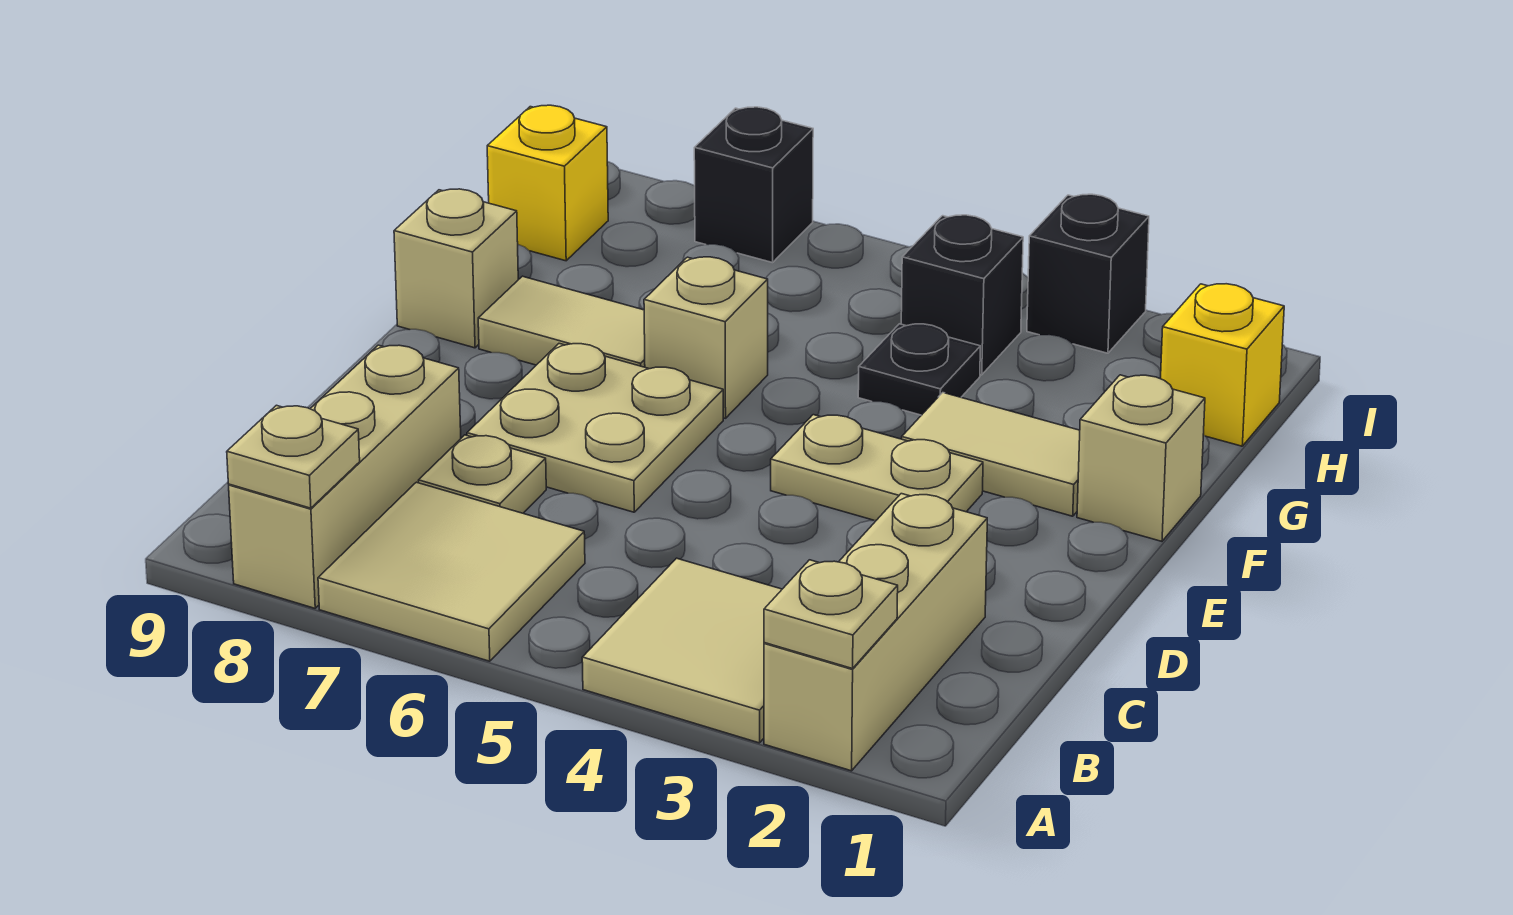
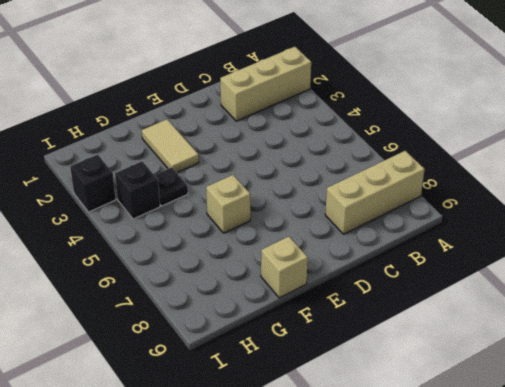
none -> tan 2x2 tile [582,558,782,743]
none -> tan 2x2 tile [318,482,585,661]
none -> tan 1x1 plate [419,435,546,513]

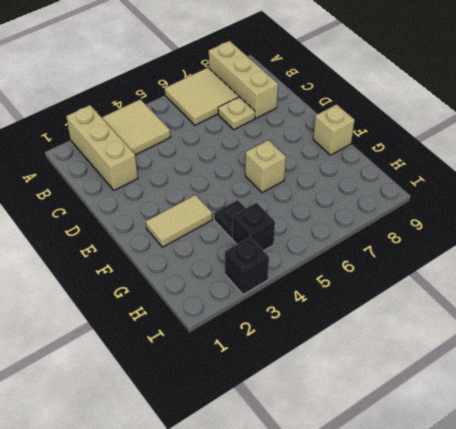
none -> tan 2x2 plate [467,344,723,512]
none -> tan 1x2 plate [771,415,983,520]
none -> tan 1x1 brick [1077,375,1205,541]

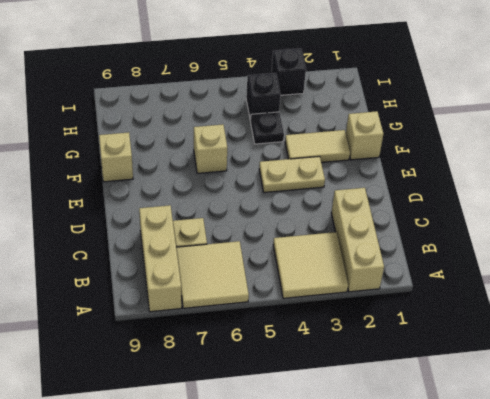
none -> tan 2x2 plate [467,344,723,512]
none -> tan 1x2 tile [478,276,645,367]
none -> yellow 1x1 brick [1161,284,1284,446]

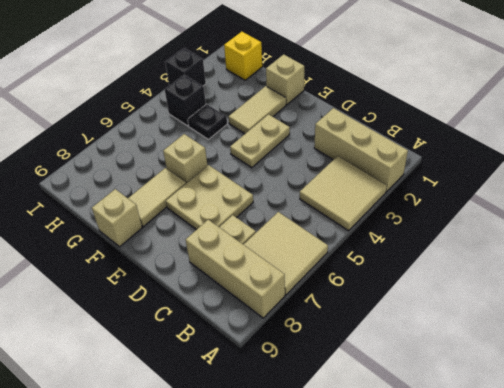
none -> yellow 1x1 brick [487,105,608,261]
none -> black 1x1 brick [694,107,813,263]
none -> tan 1x1 plate [764,560,898,669]

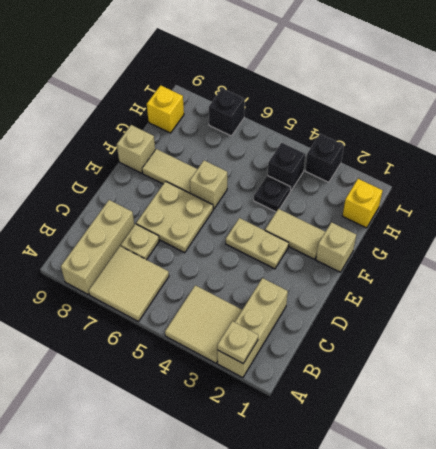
none -> tan 1x1 plate [227,405,360,508]

